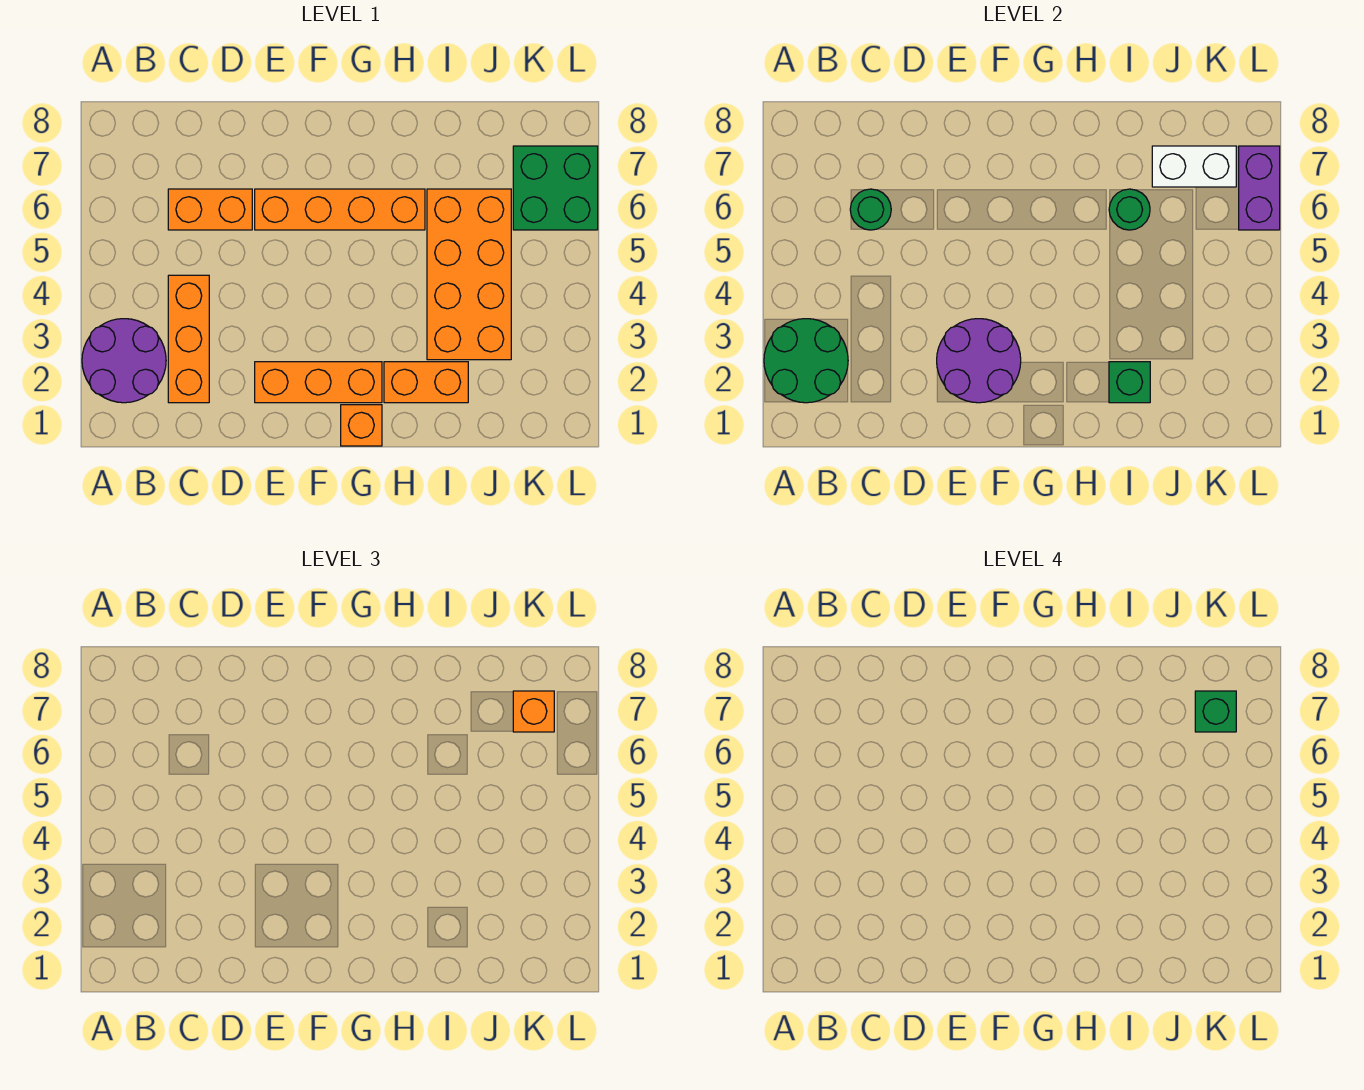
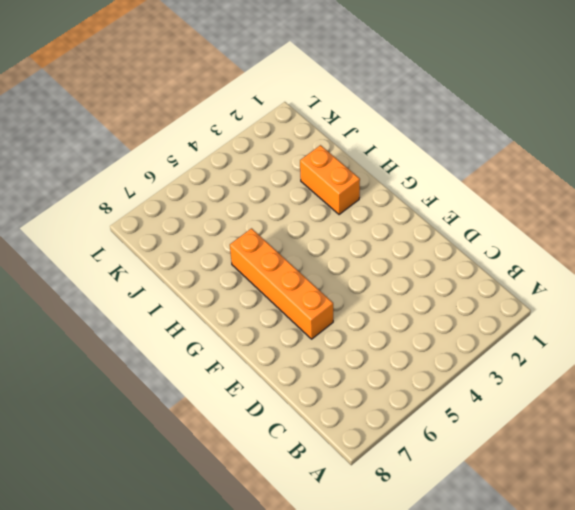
none -> purple 2x2 round brick [82,319,166,403]
none -> orange 1x3 brick [168,275,209,403]
none -> orange 1x2 brick [168,189,252,230]

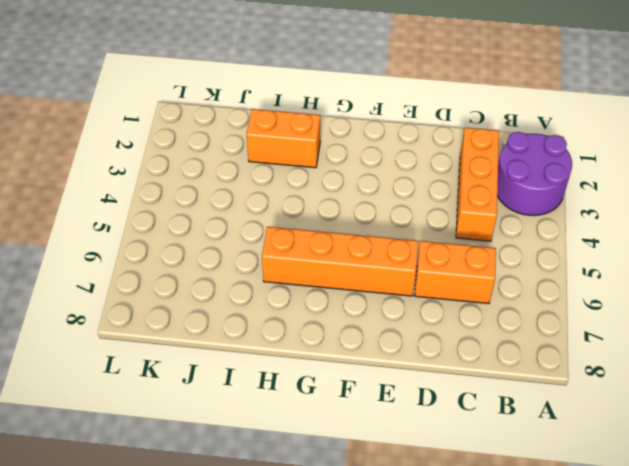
none -> orange 1x3 brick [255,362,382,403]
none -> orange 1x1 brick [341,405,382,446]
none -> orange 2x4 brick [427,189,511,360]

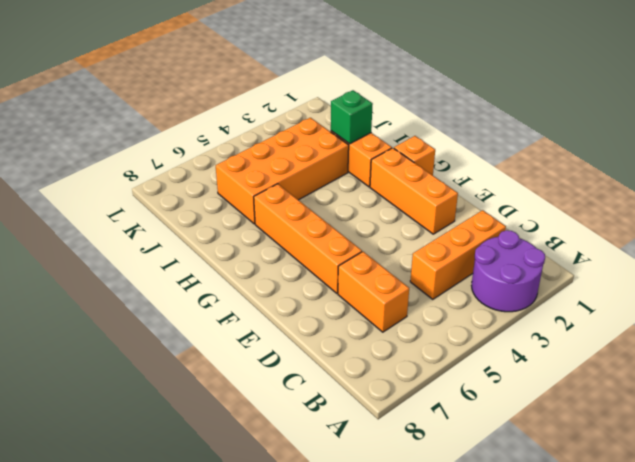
none -> green 2x2 brick [513,146,598,230]
none -> green 2x2 round brick [764,319,848,403]
none -> green 1x1 round brick [850,189,891,230]

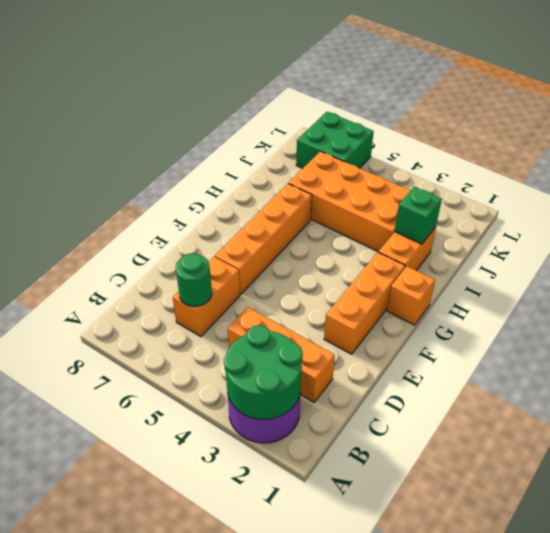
none -> purple 2x2 round brick [937,319,1021,403]
none -> green 1x1 round brick [1109,189,1150,230]
none -> white 1x2 brick [1152,146,1236,187]

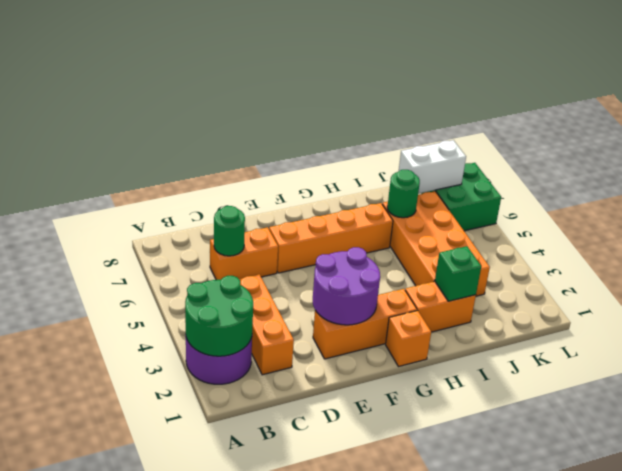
none -> purple 1x2 brick [1239,146,1280,230]
none -> orange 1x1 brick [513,691,554,732]
none -> green 1x1 brick [1195,691,1236,732]

